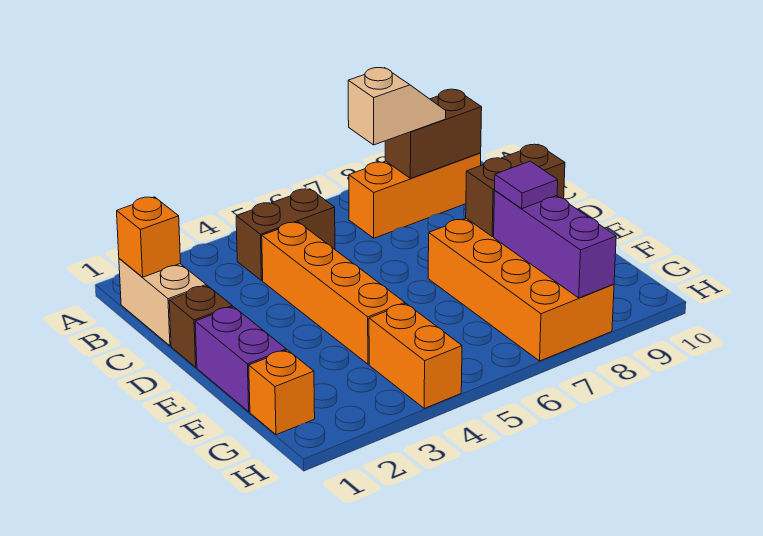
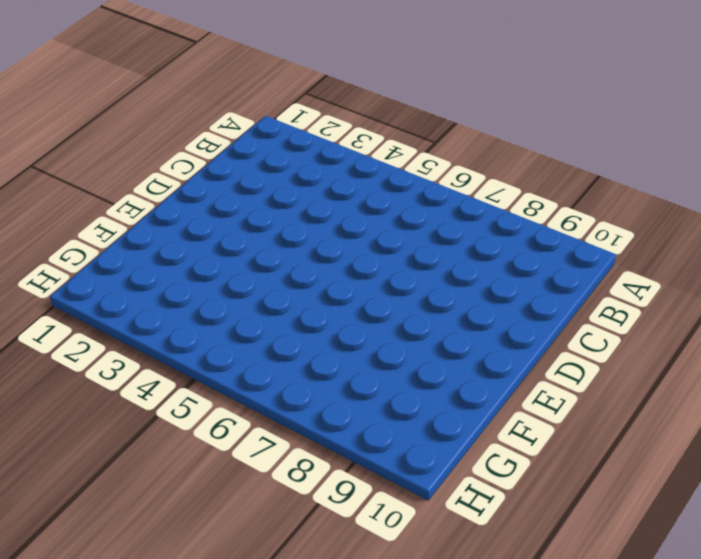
none -> tan 1x2 brick [119,258,206,346]
none -> brown 1x2 brick [236,189,335,280]
none -> orange 1x3 brick [349,153,481,238]

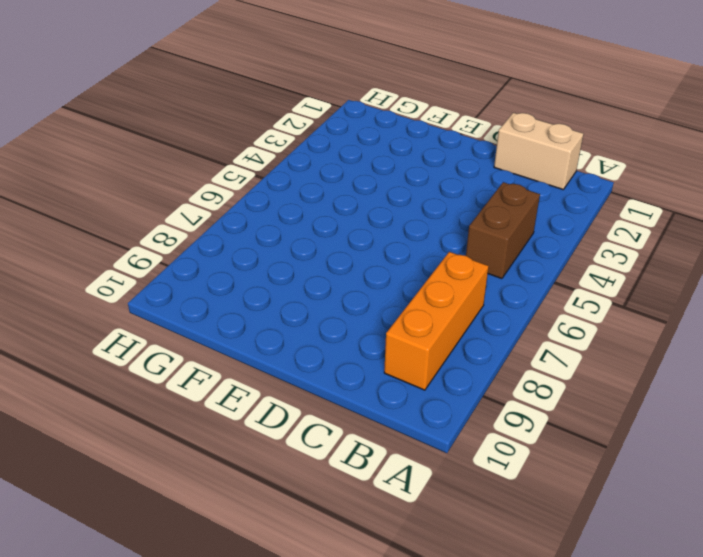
none -> orange 1x4 brick [262,222,405,364]
none -> brown 1x1 brick [169,286,232,367]
none -> purple 1x2 brick [195,307,286,412]

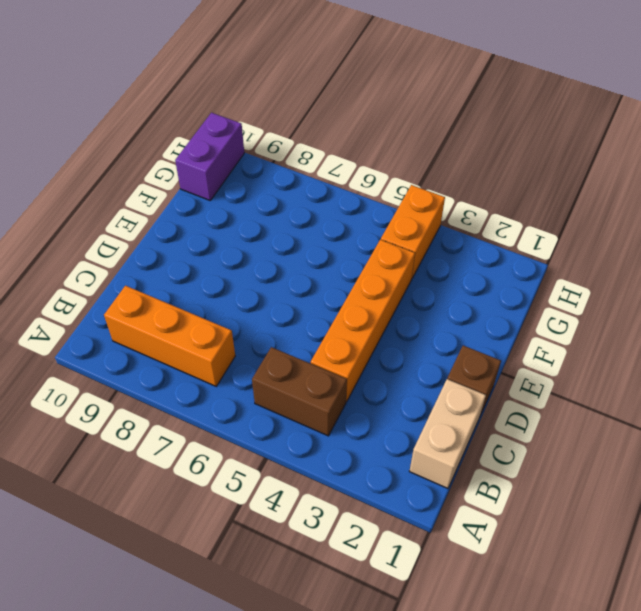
purple 1x2 brick [175,113,244,200] -> purple 1x2 brick moved to [195,307,286,412]
none -> orange 2x4 brick [428,218,614,361]
none -> orange 1x1 brick [249,350,315,435]
none -> orange 1x1 brick [117,197,181,277]

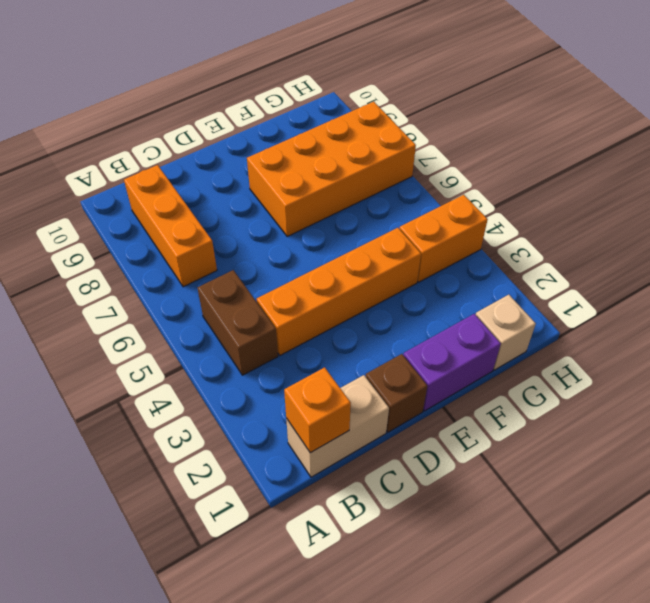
tan 1x1 brick [476,295,536,370] -> orange 1x1 brick [249,350,315,435]
none -> brown 1x2 brick [385,89,482,178]
none -> brown 1x2 brick [466,144,565,236]
none -> purple 1x3 brick [494,191,616,298]

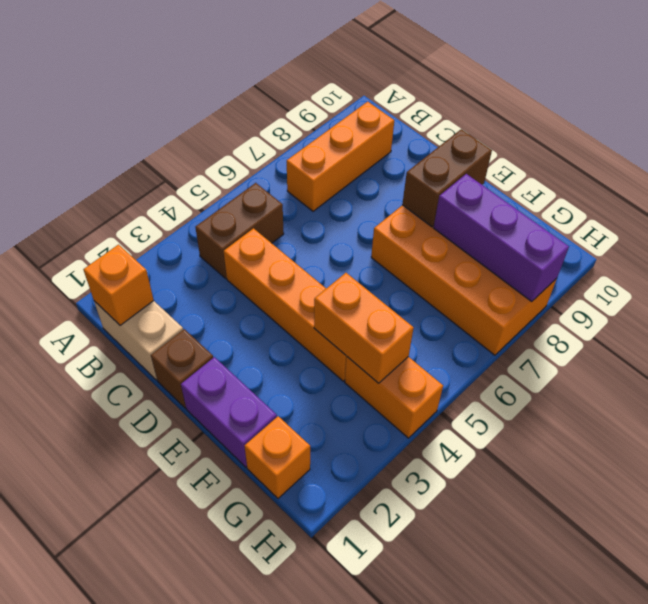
orange 1x2 brick [314,273,414,383] -> none
none -> brown 1x2 brick [385,89,482,178]
none -> tan 1x2 slope [348,68,446,145]
none -> purple 1x1 tile [495,161,558,209]

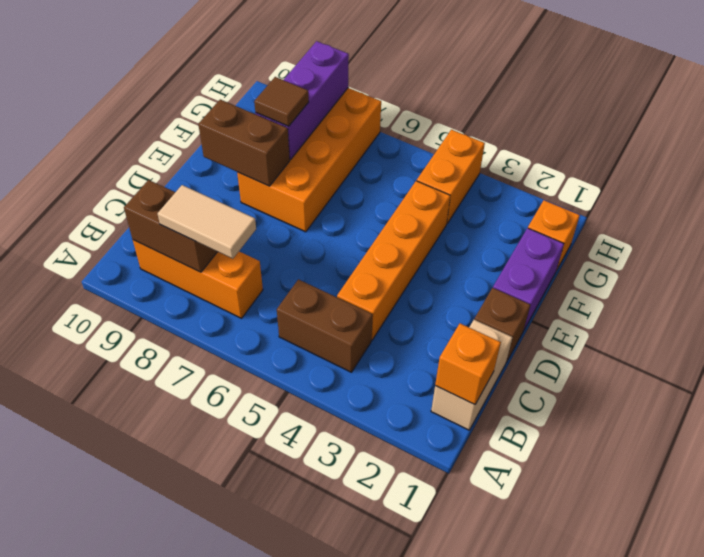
tan 1x2 tile [158,185,256,259] -> tan 1x2 slope [348,68,446,145]
brown 1x1 tile [254,77,309,126] -> purple 1x1 tile [495,161,558,209]

